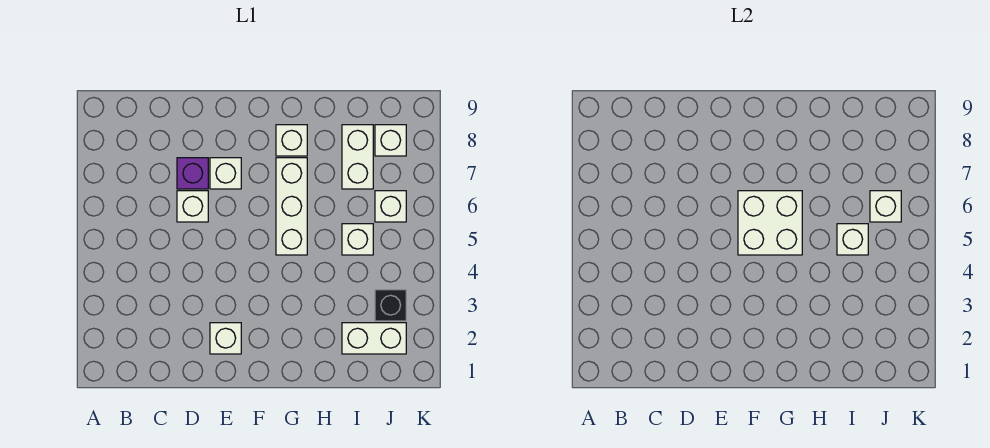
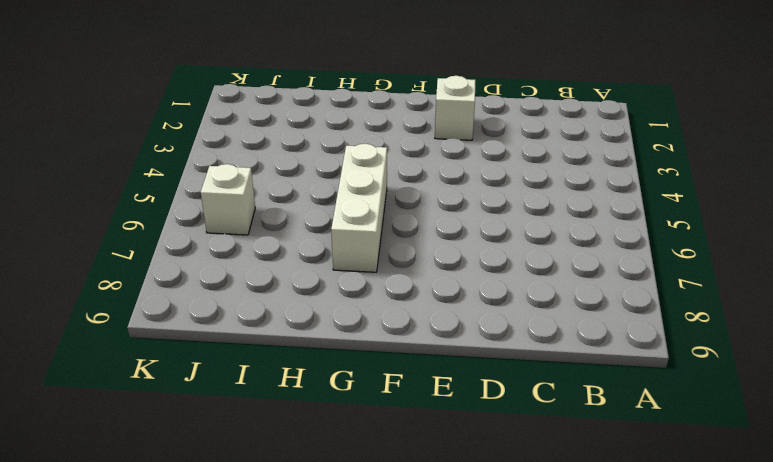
none -> white 1x1 brick [177,191,208,222]
none -> purple 1x1 brick [177,158,208,189]
none -> white 1x1 brick [210,158,241,189]

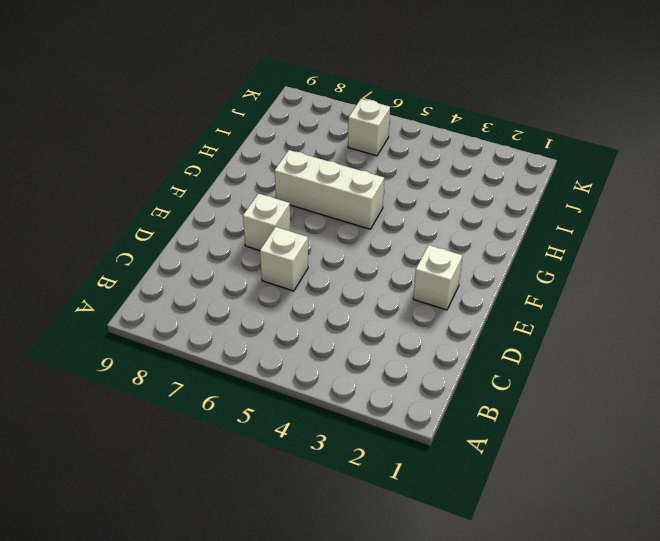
none -> purple 1x1 brick [177,158,208,189]
none -> white 1x1 brick [276,125,307,156]
none -> white 1x2 brick [342,323,406,354]

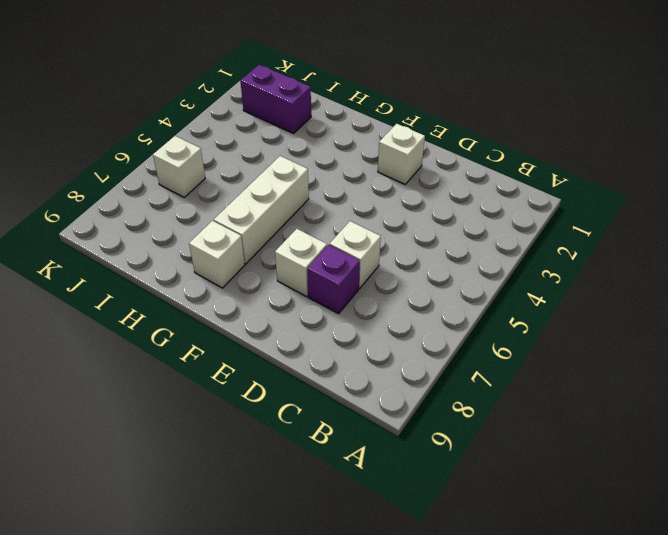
purple 1x2 brick [240,65,311,133] -> white 1x2 brick [342,323,406,354]
none -> white 1x1 brick [342,224,373,255]
none -> white 1x2 brick [342,125,373,189]
none -> black 1x1 brick [375,290,406,321]

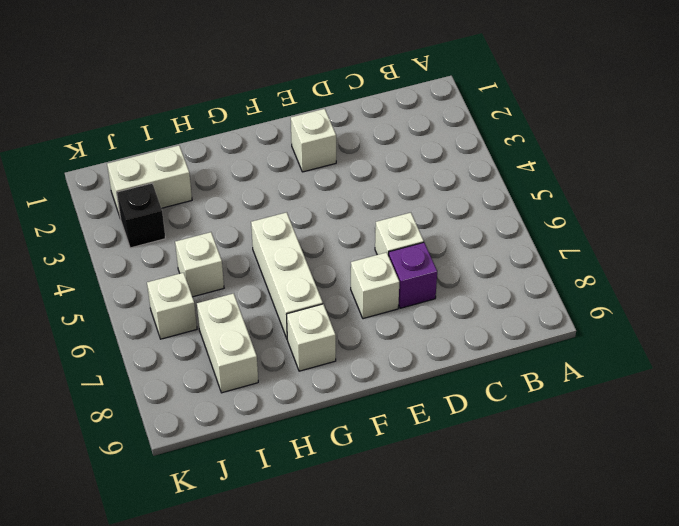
none -> white 1x1 brick [375,125,406,156]
none -> white 2x2 brick [738,191,802,255]
none -> white 1x1 brick [837,224,868,255]

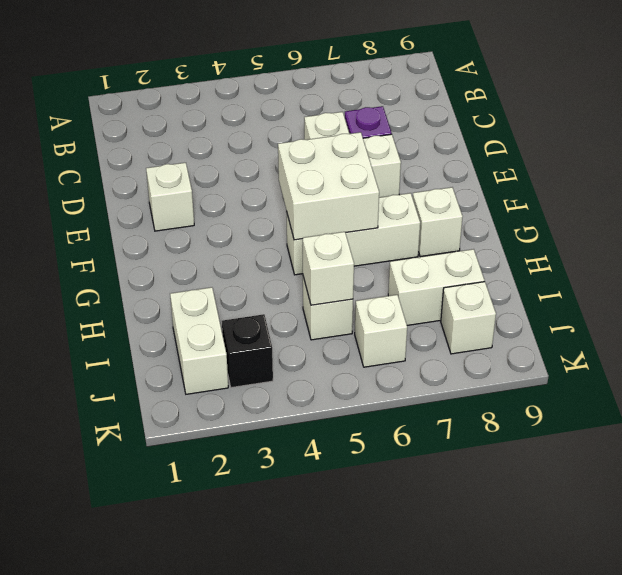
none -> white 1x1 brick [870,191,901,222]

